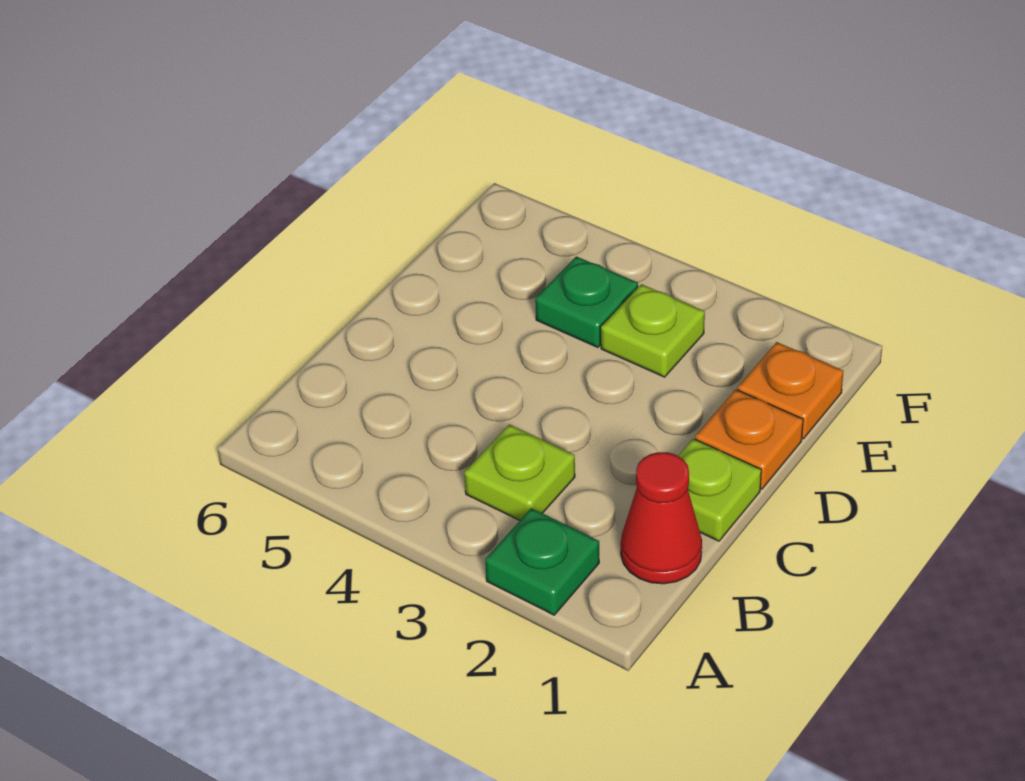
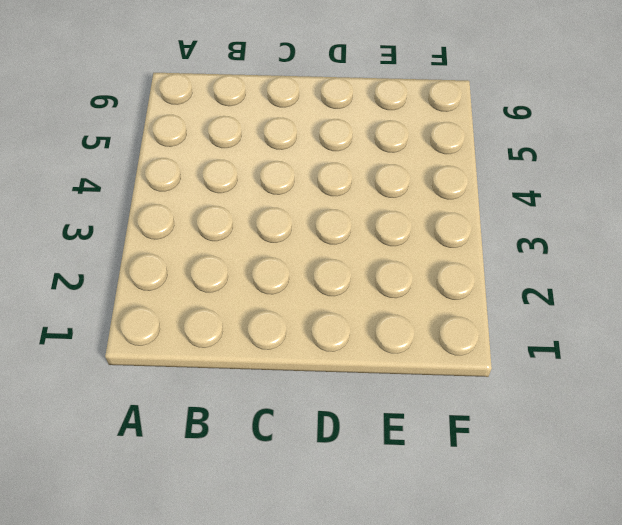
none -> green 1x1 plate [485,508,599,615]
none -> red 1x1 cone [621,452,702,584]

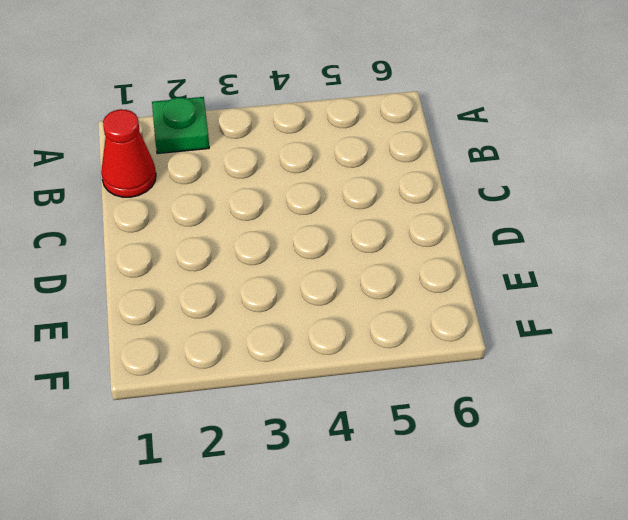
none -> lime 1x1 plate [464,424,575,521]
none -> lime 1x1 plate [678,439,761,541]

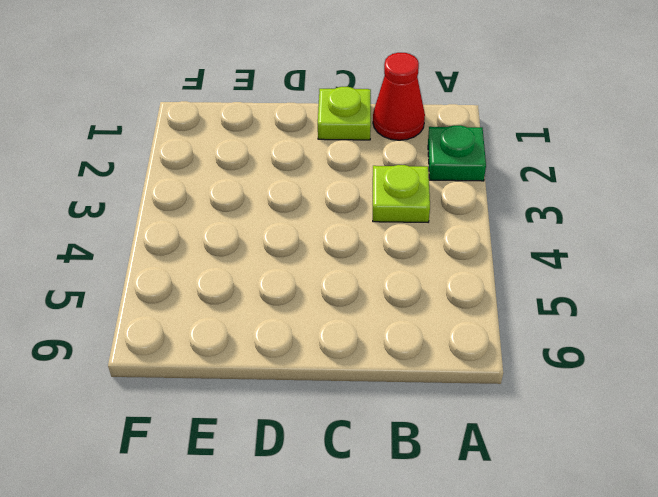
none -> orange 1x1 plate [695,389,803,489]
none -> orange 1x1 plate [737,342,843,439]

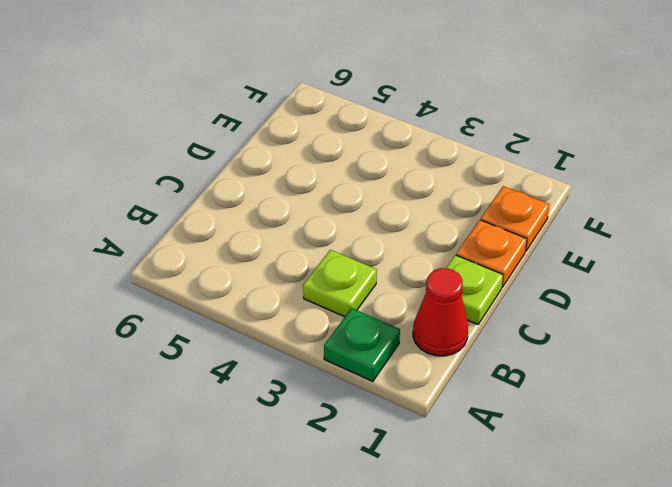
none -> lime 1x1 plate [601,284,705,377]
none -> green 1x1 plate [535,256,638,348]

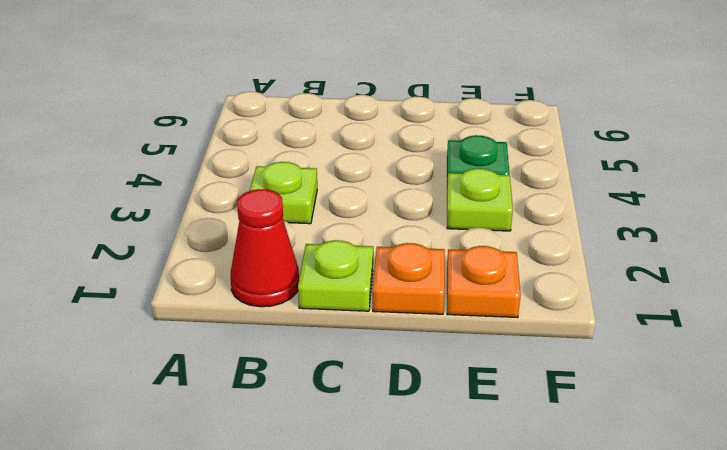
none -> green 1x1 plate [485,508,599,615]

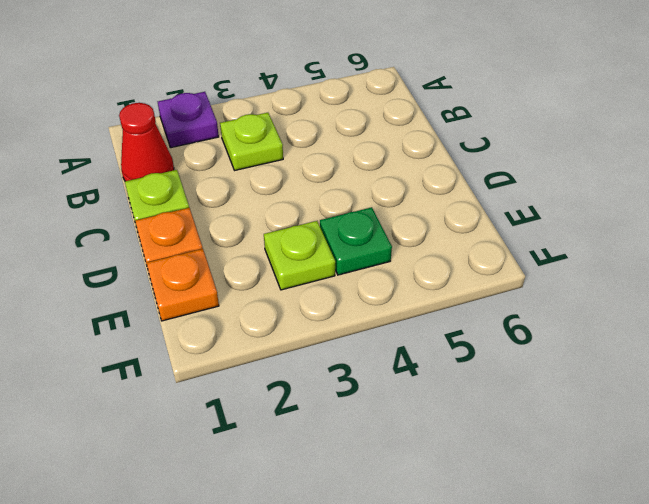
purple 1x1 plate [158,92,219,148] -> green 1x1 plate [485,508,599,615]

